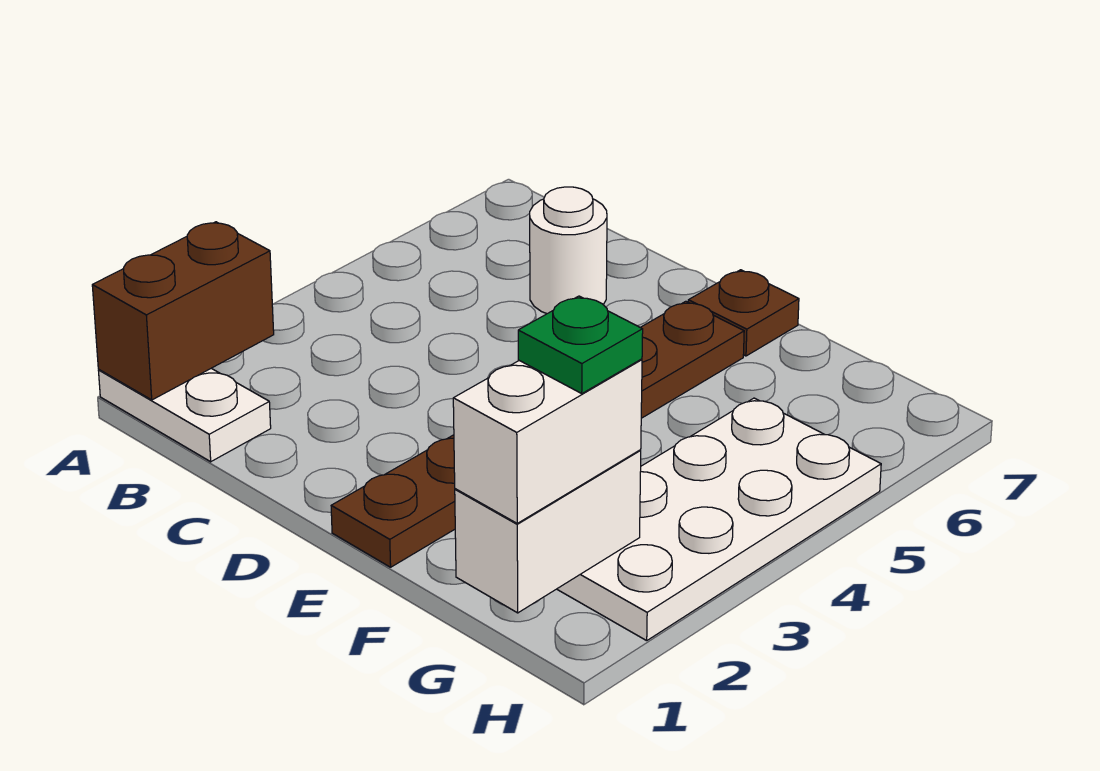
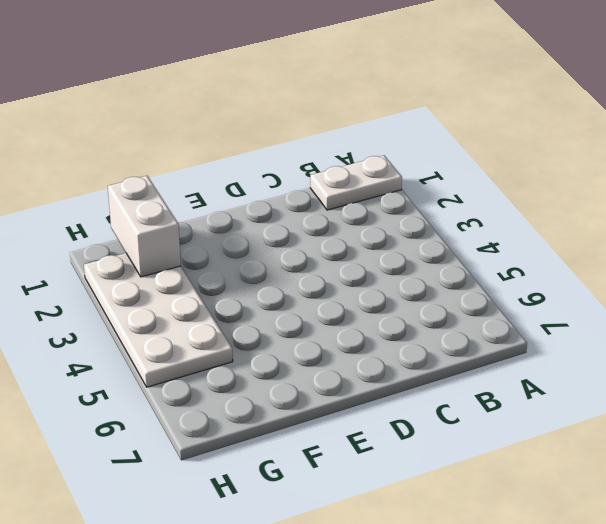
none -> white 1x1 round brick [530,187,607,314]
none -> brown 1x6 plate [331,301,744,567]

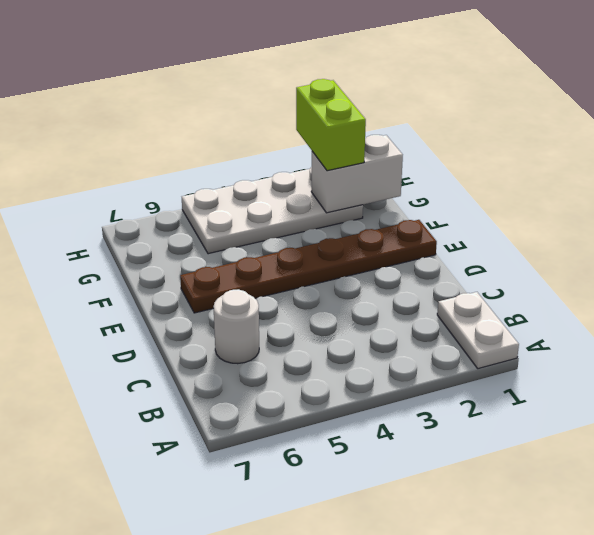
lime 1x2 brick [296,79,366,171] -> white 1x2 brick [453,359,642,523]
none -> brown 1x1 plate [688,270,799,356]
none -> brown 1x2 brick [92,222,274,400]

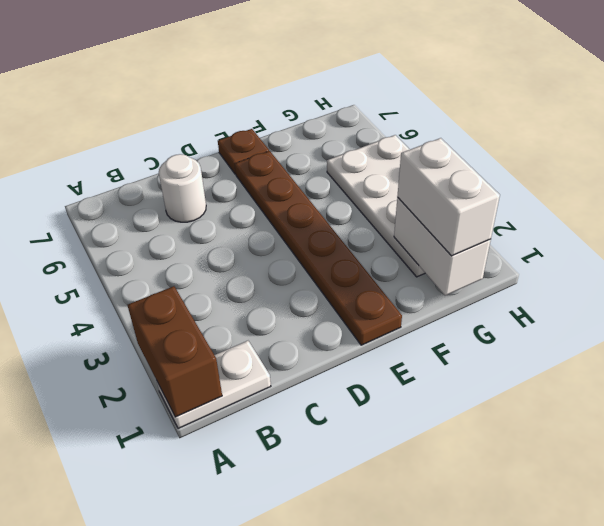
none -> green 1x1 plate [518,296,643,393]

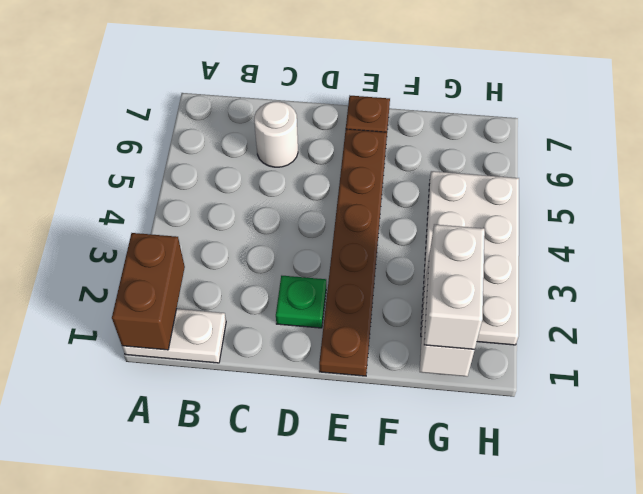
green 1x1 plate [276,276,326,328] -> green 1x1 plate moved to [518,296,643,393]

